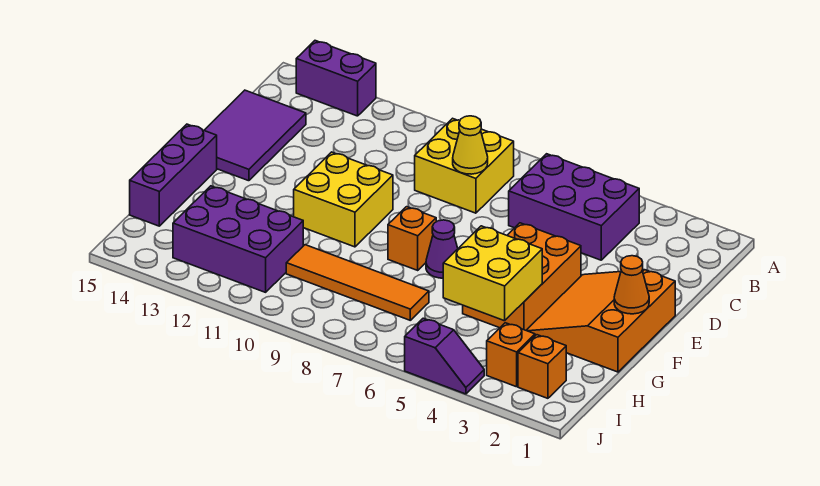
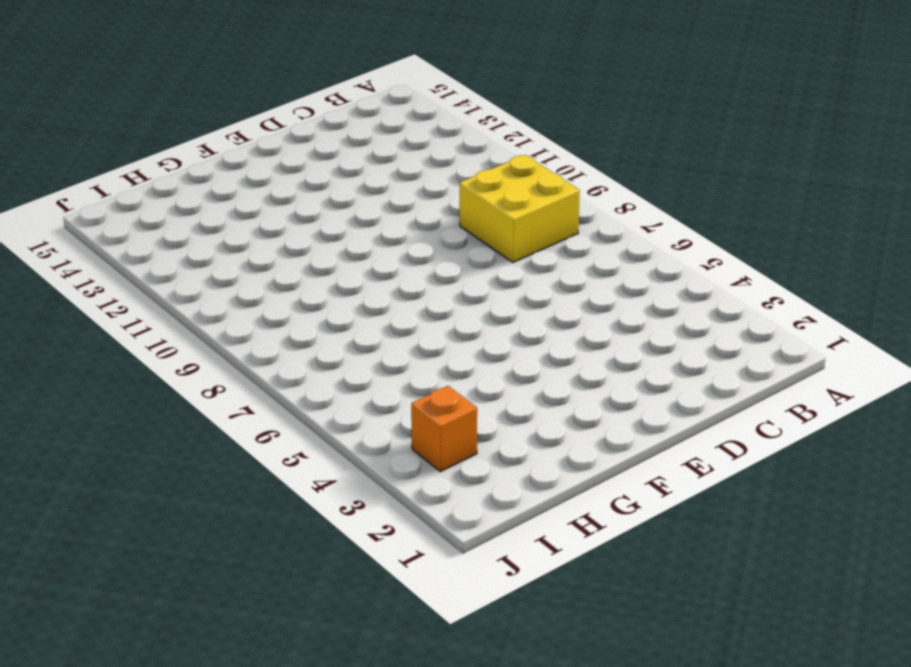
none -> purple 1x2 brick [296,41,376,116]
none -> purple 2x3 brick [509,154,639,260]
none -> purple 2x3 tile [204,90,306,181]

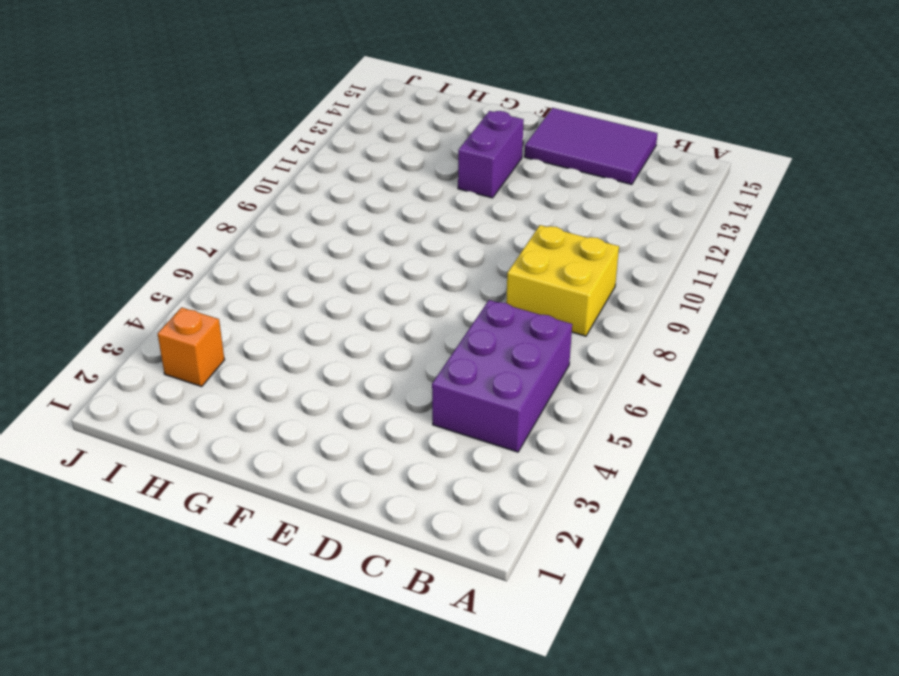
purple 1x2 brick [458,111,524,198] -> purple 1x2 brick moved to [296,41,376,116]
none -> orange 3x3 slope [526,270,675,372]
none -> orange 2x3 brick [463,223,581,330]
none -> yellow 2x2 brick [294,152,393,247]

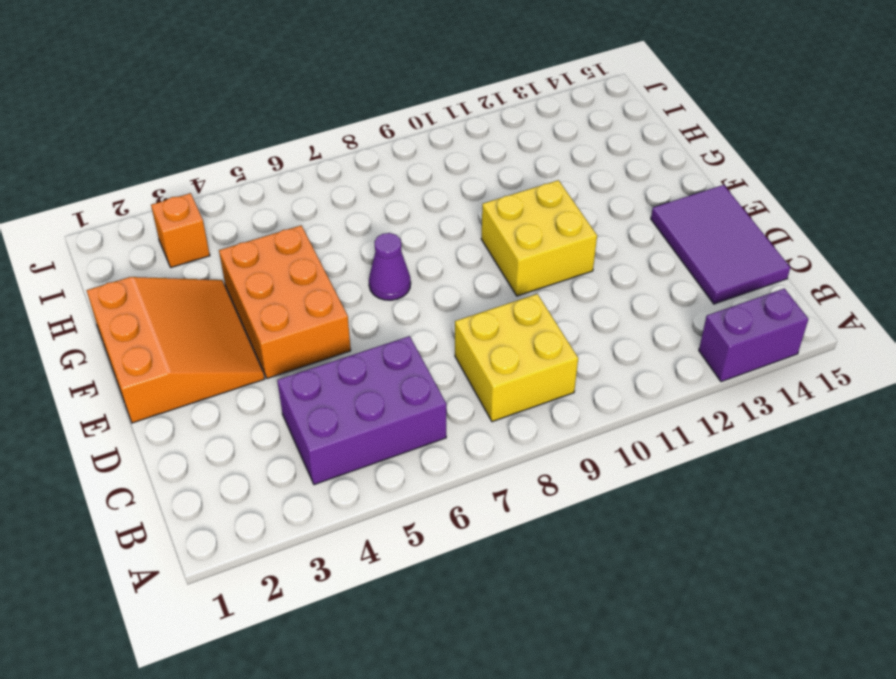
none -> orange 1x1 brick [388,207,436,270]
none -> purple 1x3 brick [130,124,217,226]
none -> orange 1x4 tile [286,245,429,320]

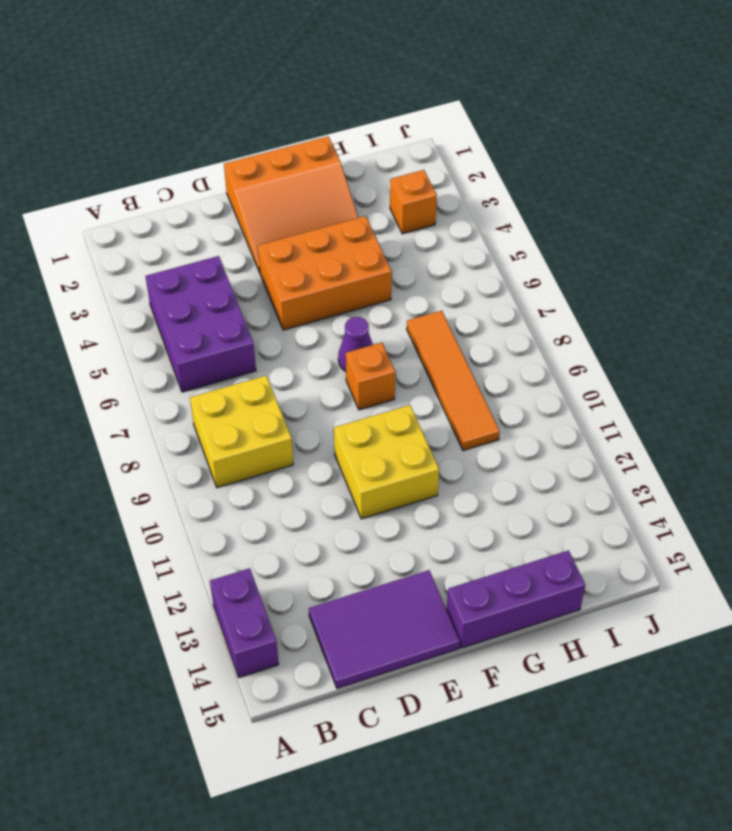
none -> purple 2x3 brick [173,186,303,292]
none -> orange 1x1 brick [518,335,566,398]
none -> purple 1x2 slope [405,318,484,394]

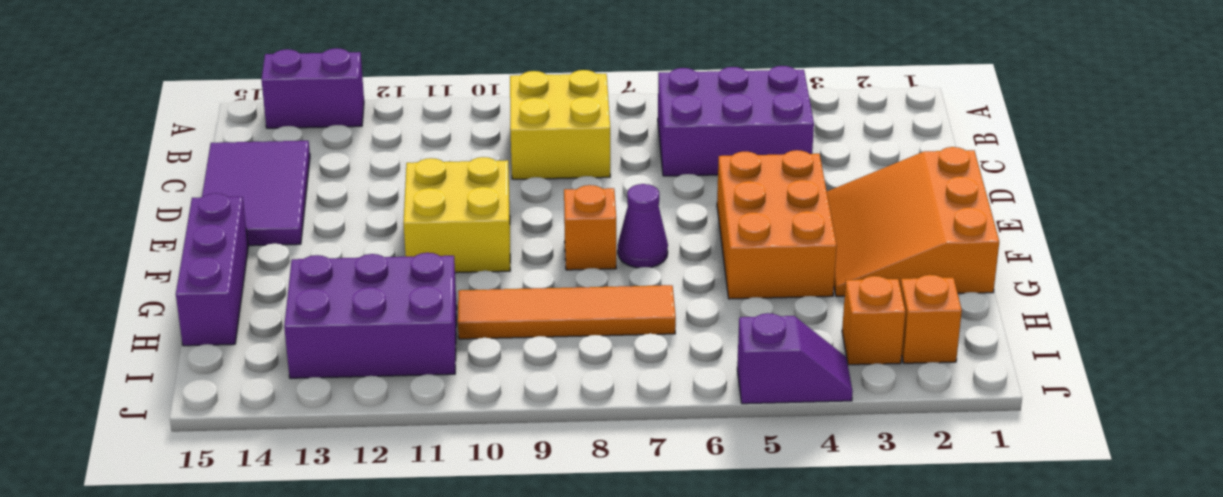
none -> yellow 1x1 cone [453,116,488,174]
none -> orange 1x1 cone [614,256,649,314]
none -> yellow 2x2 brick [443,226,542,321]

